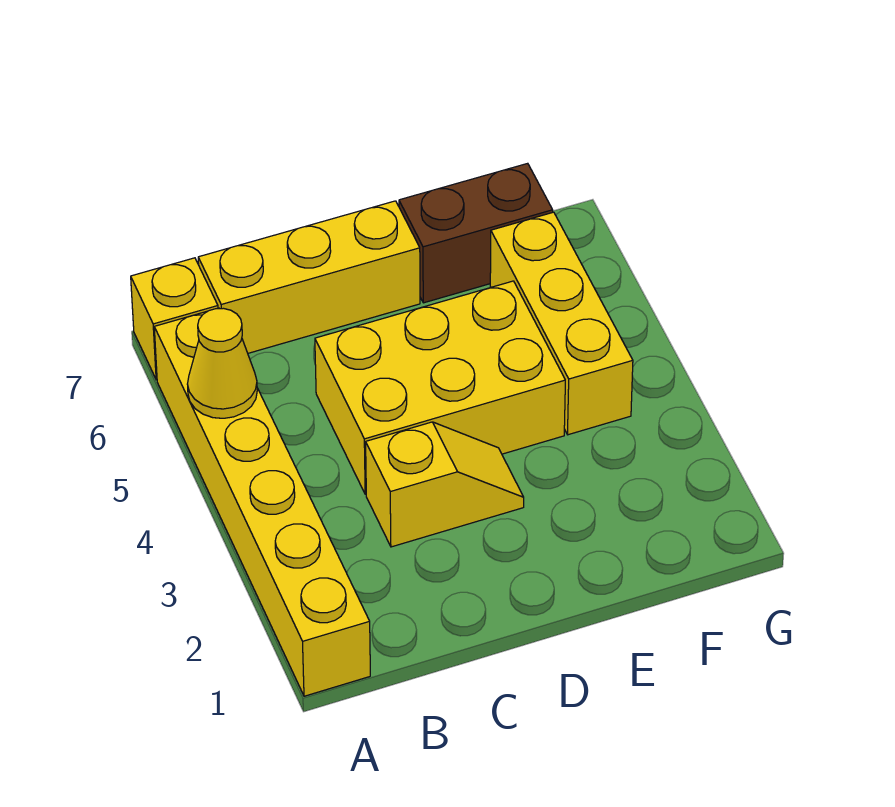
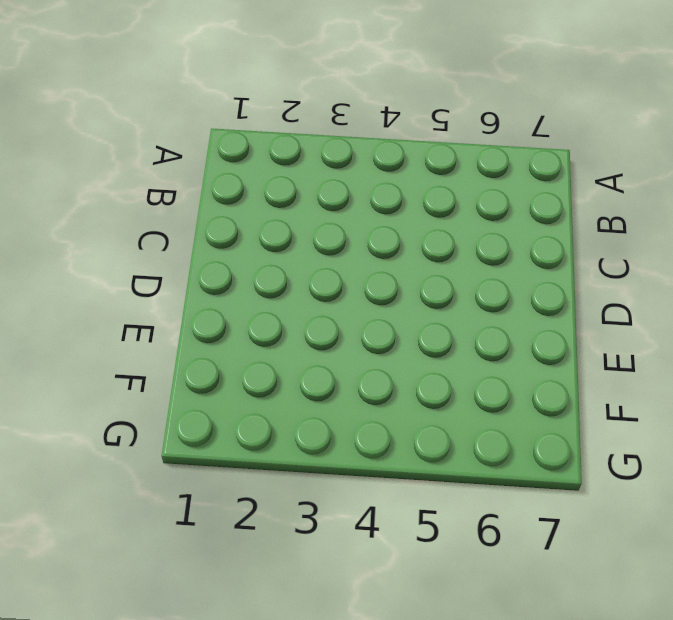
none -> yellow 1x6 brick [154,308,370,696]
none -> yellow 1x1 brick [131,258,218,380]

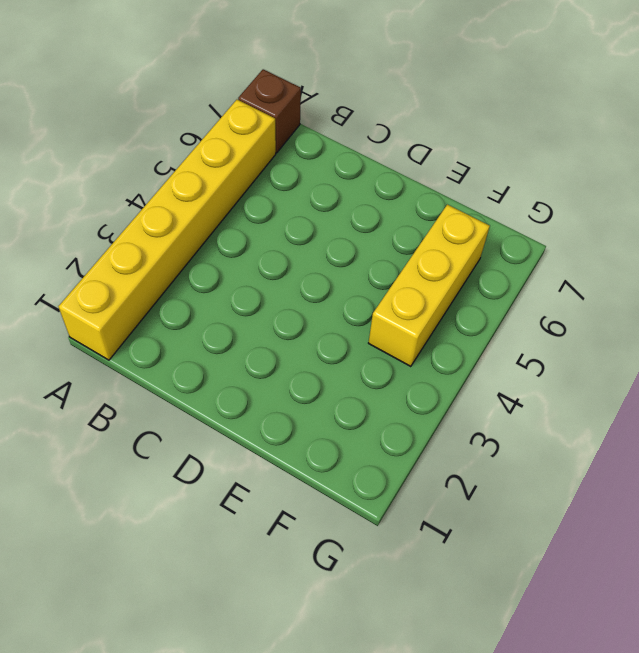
brown 1x1 brick [238,69,301,153] -> yellow 1x1 brick [131,258,218,380]
none -> yellow 1x3 brick [198,201,420,353]
none -> yellow 1x2 slope [366,422,524,547]

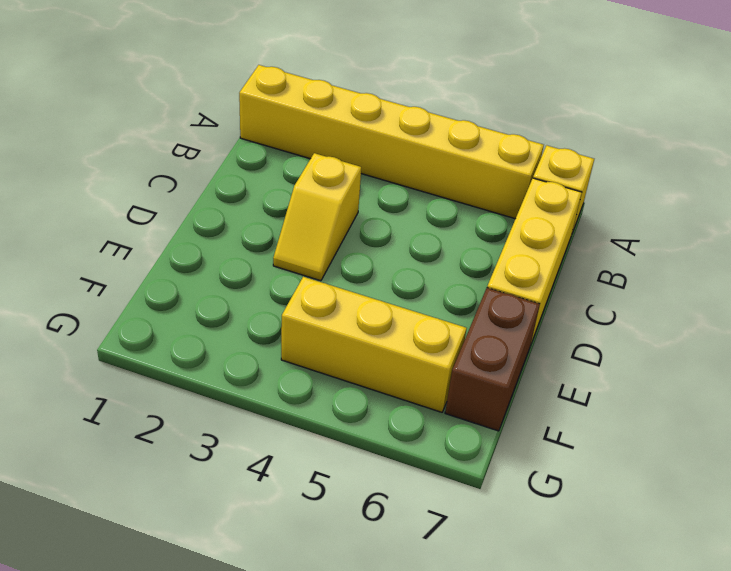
none -> yellow 2x3 brick [315,281,565,494]
none -> yellow 1x1 cone [188,308,257,418]

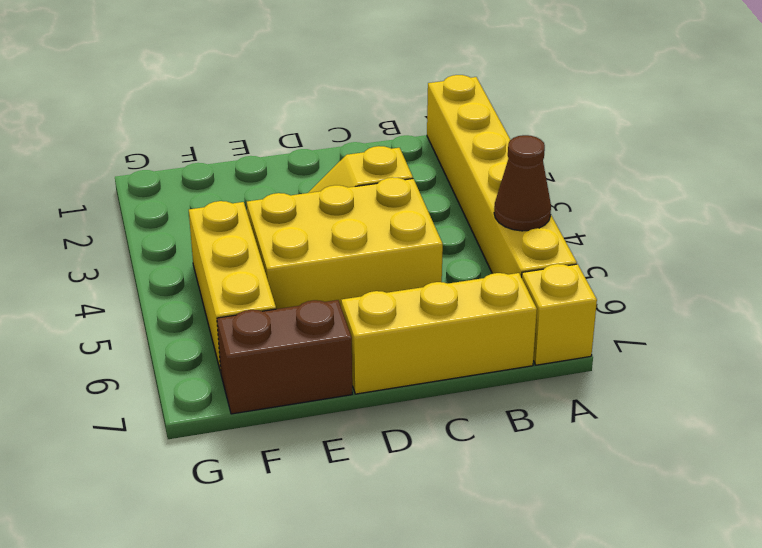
brown 1x1 cone [494,135,551,231] -> yellow 1x1 cone [188,308,257,418]

